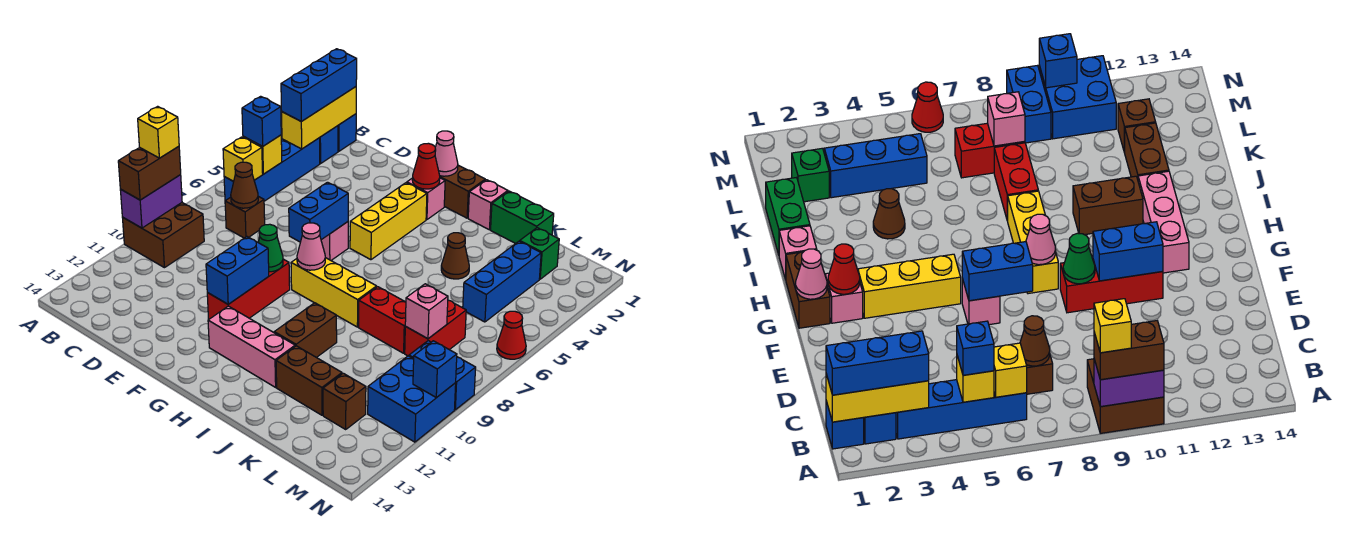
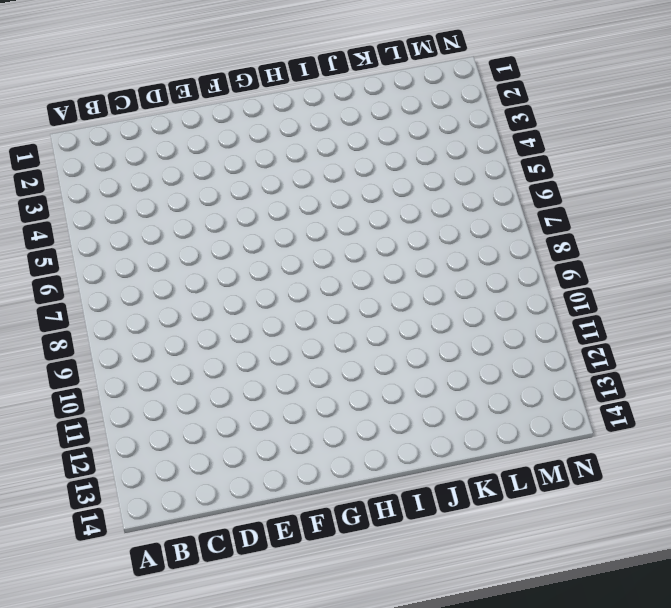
none -> brown 2x2 brick [122,203,204,268]
none -> blue 1x1 brick [338,114,356,151]
none -> blue 1x1 brick [320,126,338,164]
none -> blue 1x4 brick [224,138,320,201]

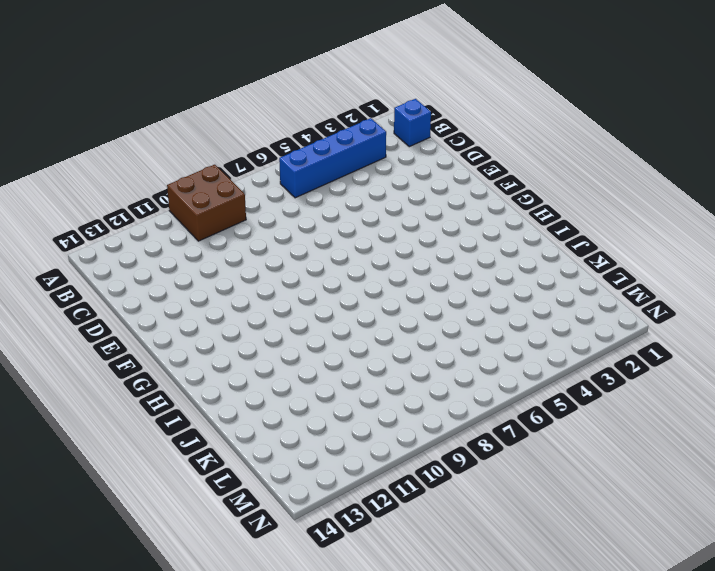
none -> blue 1x1 brick [320,126,338,164]
none -> brown 1x1 brick [225,196,265,238]
none -> pink 1x1 brick [321,222,348,260]
none -> red 1x3 brick [207,259,290,319]

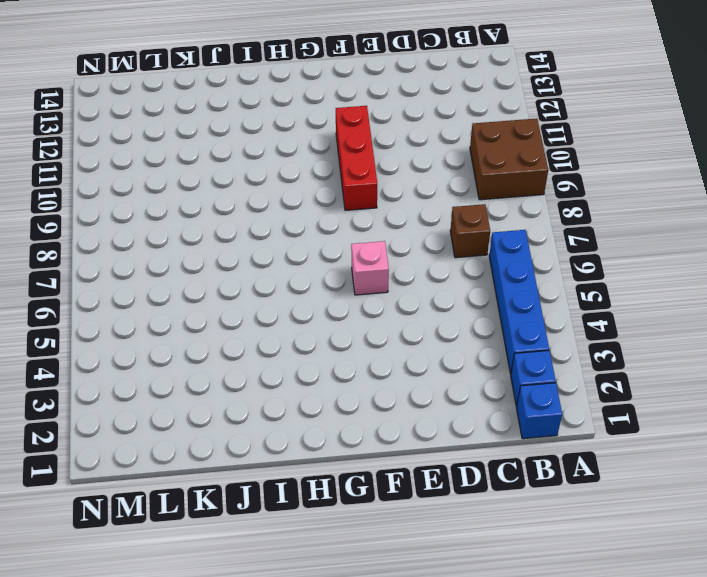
none -> brown 1x2 brick [440,165,485,218]
none -> pink 1x1 brick [407,178,445,220]
none -> yellow 1x3 brick [350,183,427,260]
none -> yellow 1x3 brick [291,258,377,327]

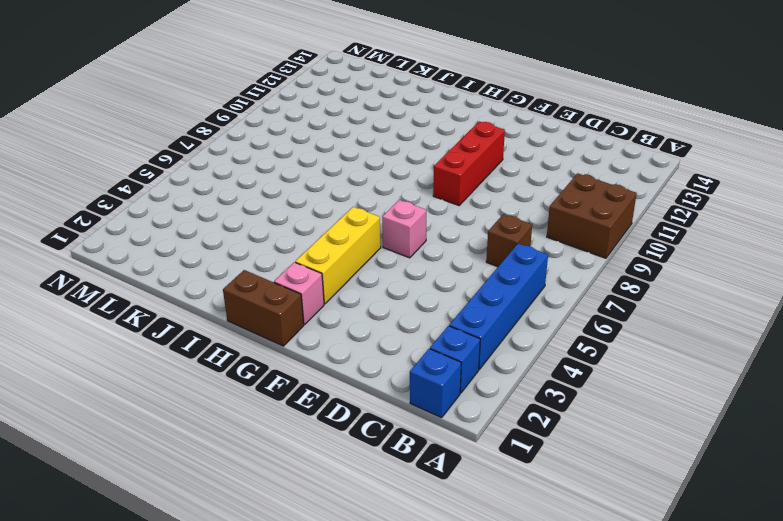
none -> yellow 1x3 brick [291,258,377,327]
none -> pink 1x3 brick [208,306,295,387]
none -> pink 1x1 brick [468,180,508,230]
none -> brown 1x2 brick [274,303,337,358]

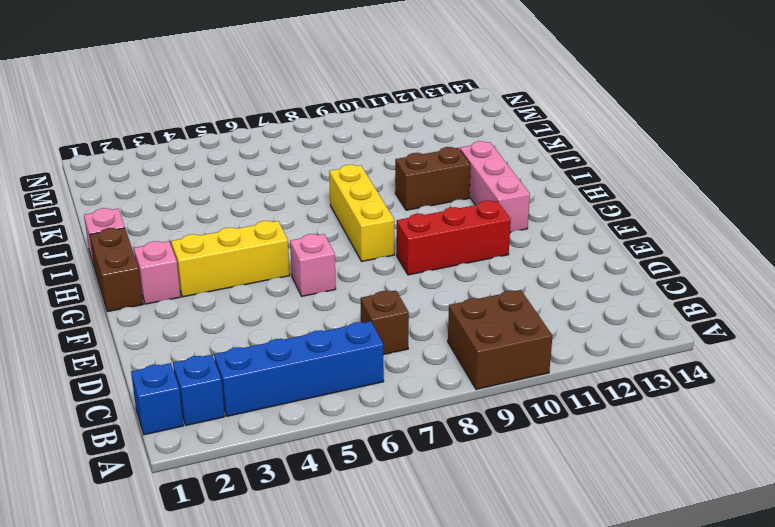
none -> green 1x2 brick [491,191,554,244]
none -> brown 1x1 cone [441,233,469,279]
none -> red 1x2 brick [359,287,406,353]
none -> brown 1x2 brick [276,346,342,415]

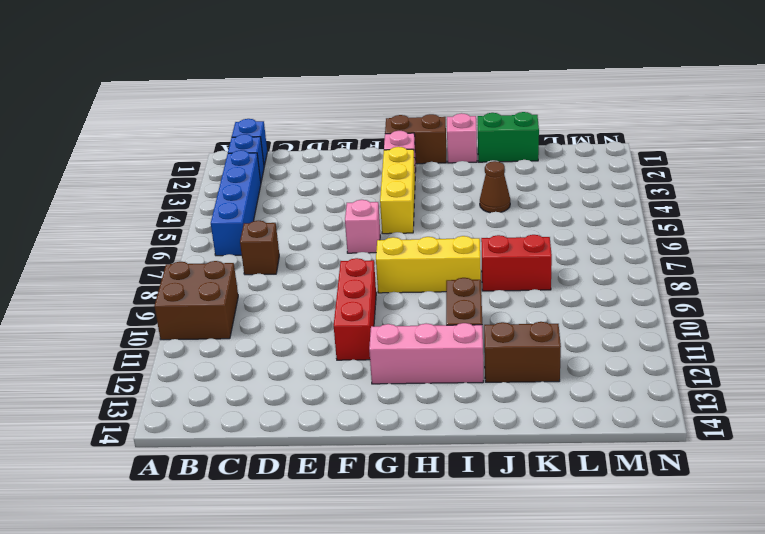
none -> green 1x1 brick [520,228,559,279]
none -> blue 1x3 brick [463,241,541,322]
none -> red 1x2 brick [405,300,466,356]
none -> brown 1x1 brick [323,373,366,429]

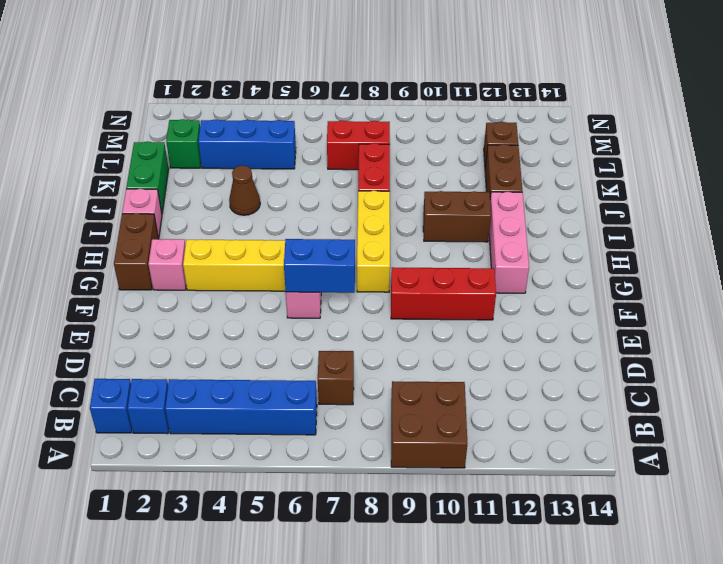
none -> blue 1x2 brick [409,341,476,410]
none -> blue 2x2 brick [368,356,456,442]
none -> red 1x1 cone [497,311,526,359]
none -> purple 1x2 brick [120,175,182,228]

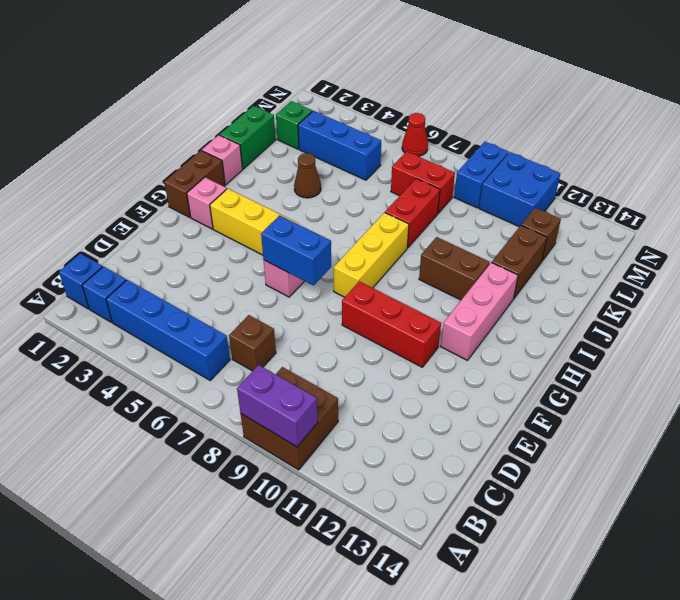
none -> yellow 1x3 brick [282,87,356,149]
none -> yellow 1x1 brick [243,135,282,174]
none -> yellow 1x1 brick [223,137,263,181]
none -> brown 1x1 cone [231,162,258,208]

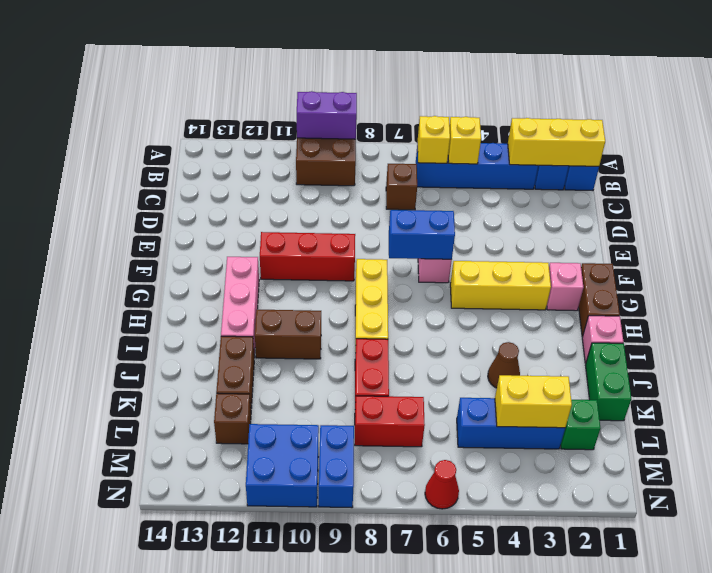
yellow 1x2 brick [495,375,572,428] -> none
none -> brown 1x1 cone [231,162,258,208]
none -> green 1x1 cone [258,224,283,272]
none -> blue 1x2 brick [206,237,269,304]
none -> pink 1x1 cone [435,131,458,176]

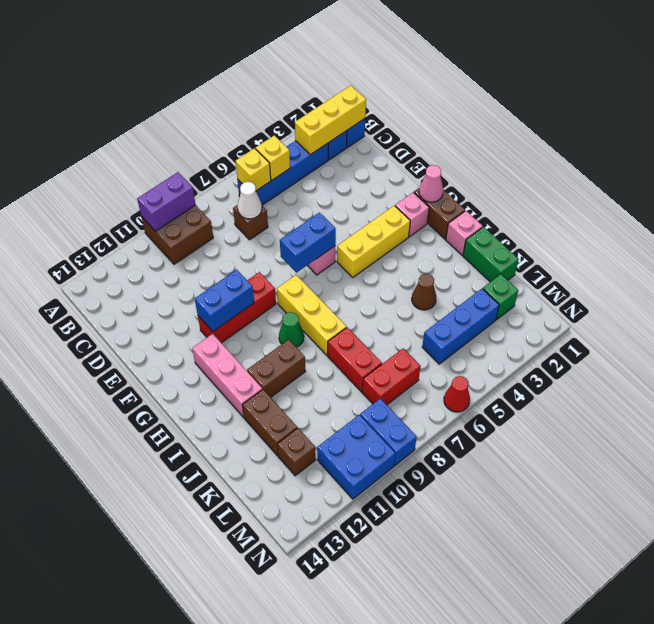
white 1x1 cone [238,182,262,219] -> brown 1x1 cone [231,162,258,208]
green 1x1 cone [279,312,304,347] -> green 1x1 cone moved to [258,224,283,272]
none -> red 1x1 cone [412,143,440,189]
none -> pink 1x1 cone [297,223,325,270]
none -> pink 1x1 brick [405,284,448,339]
none -> blue 1x1 brick [413,341,457,398]

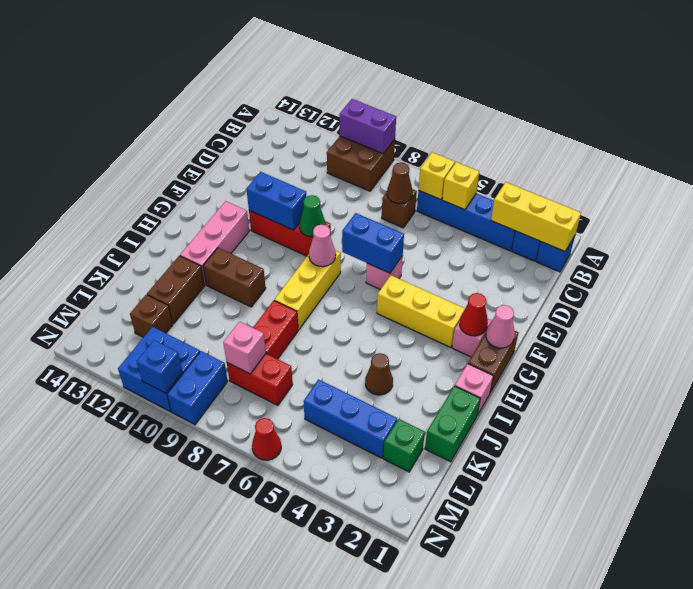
none -> brown 1x2 brick [118,146,181,200]
none -> blue 1x3 brick [281,49,357,121]
none -> blue 1x1 brick [242,96,281,146]
none -> yellow 1x1 brick [138,106,179,158]

